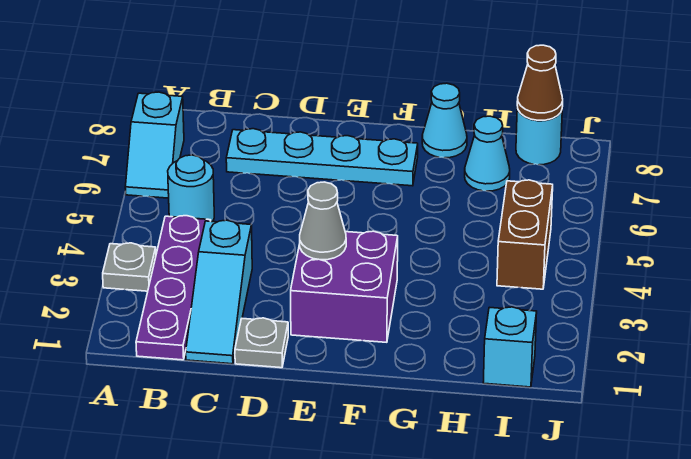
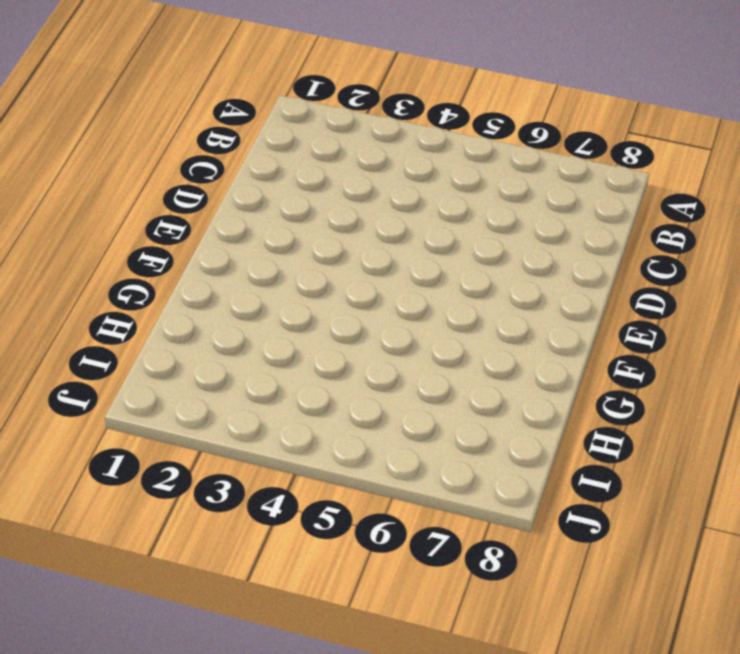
none -> grey 1x1 plate [103,243,156,291]
none -> cyan 1x2 slope [125,92,184,198]
none -> purple 1x4 plate [136,216,211,360]

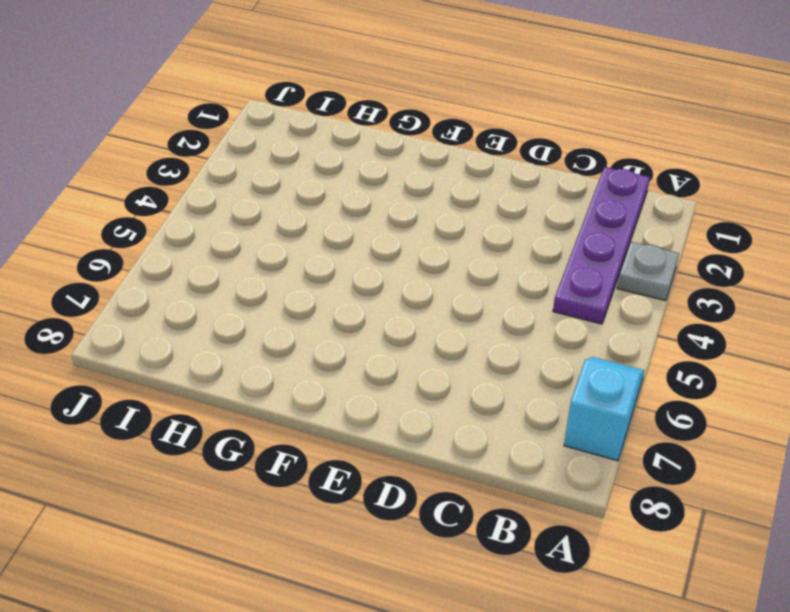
none -> cyan 1x1 round brick [168,155,214,222]
none -> cyan 1x3 slope [186,220,252,364]
none -> cyan 1x4 plate [226,129,418,186]

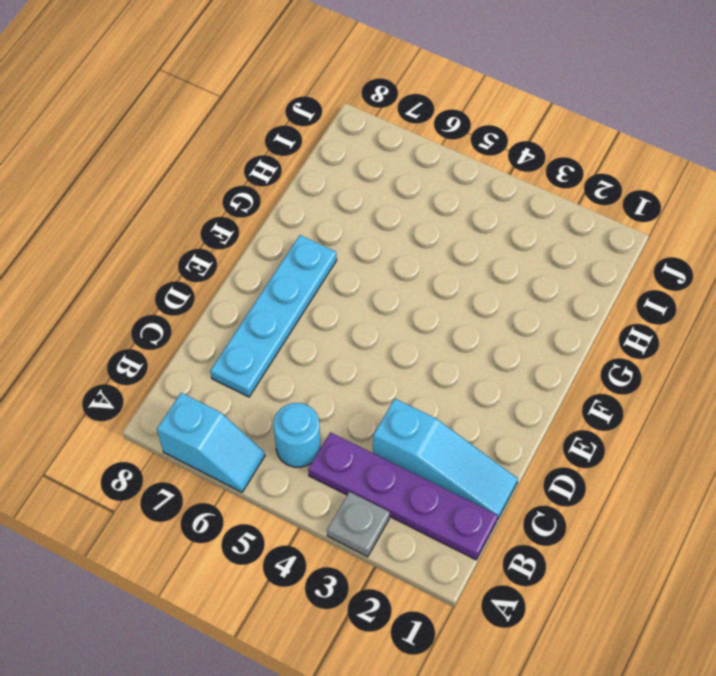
none -> grey 1x1 plate [235,318,288,368]
none -> purple 2x2 brick [291,231,398,342]
none -> cyan 1x1 cone [422,83,467,158]

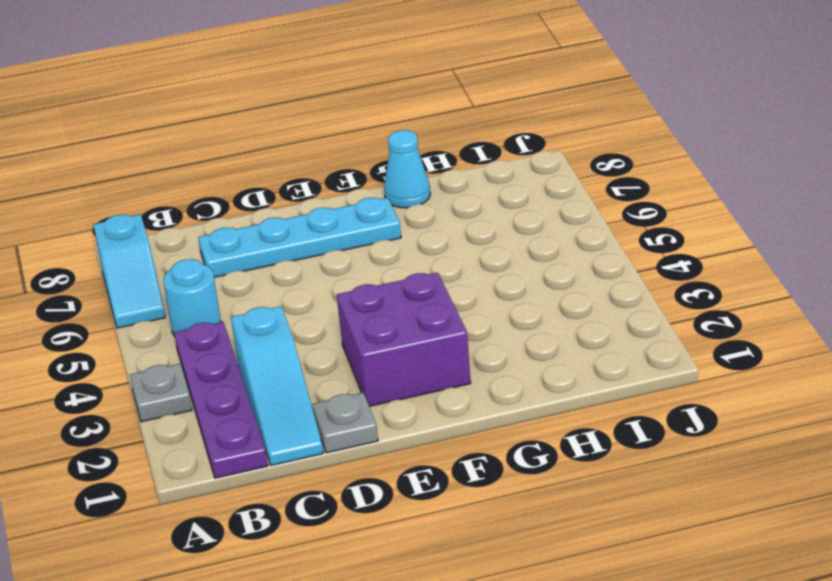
none -> cyan 1x1 cone [465,116,510,191]
none -> cyan 1x1 brick [483,307,537,387]
none -> brown 1x2 brick [497,180,553,289]

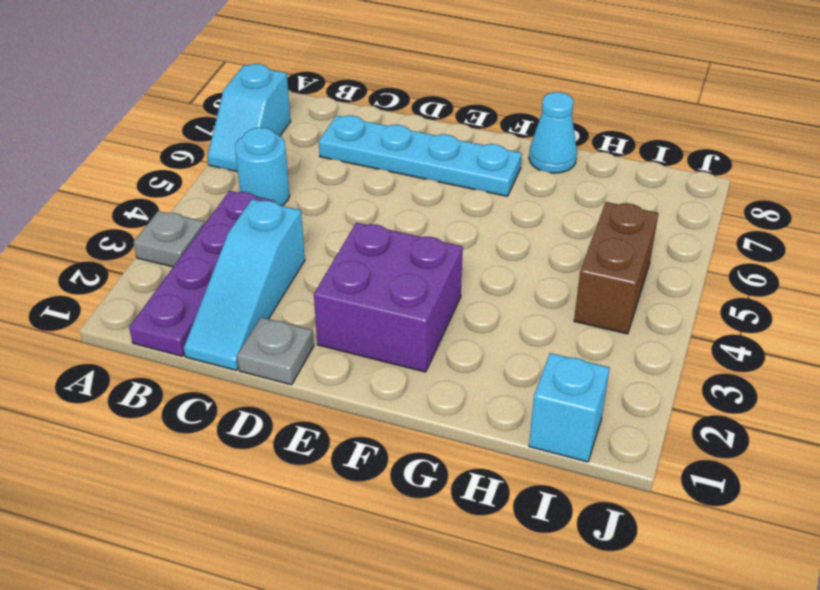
none -> cyan 1x1 cone [465,116,510,191]
none -> cyan 1x1 round brick [516,107,562,165]
none -> grey 1x1 cone [300,182,346,260]

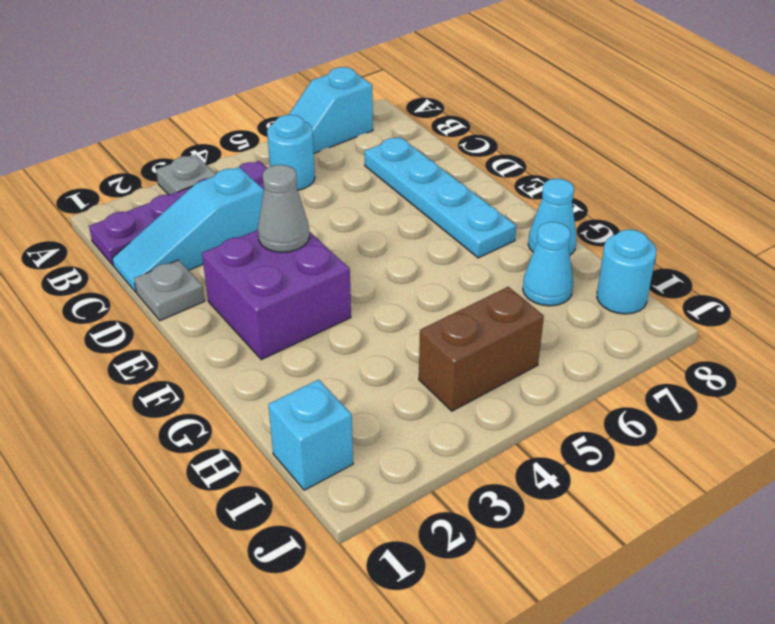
none -> brown 1x1 cone [517,45,563,120]

